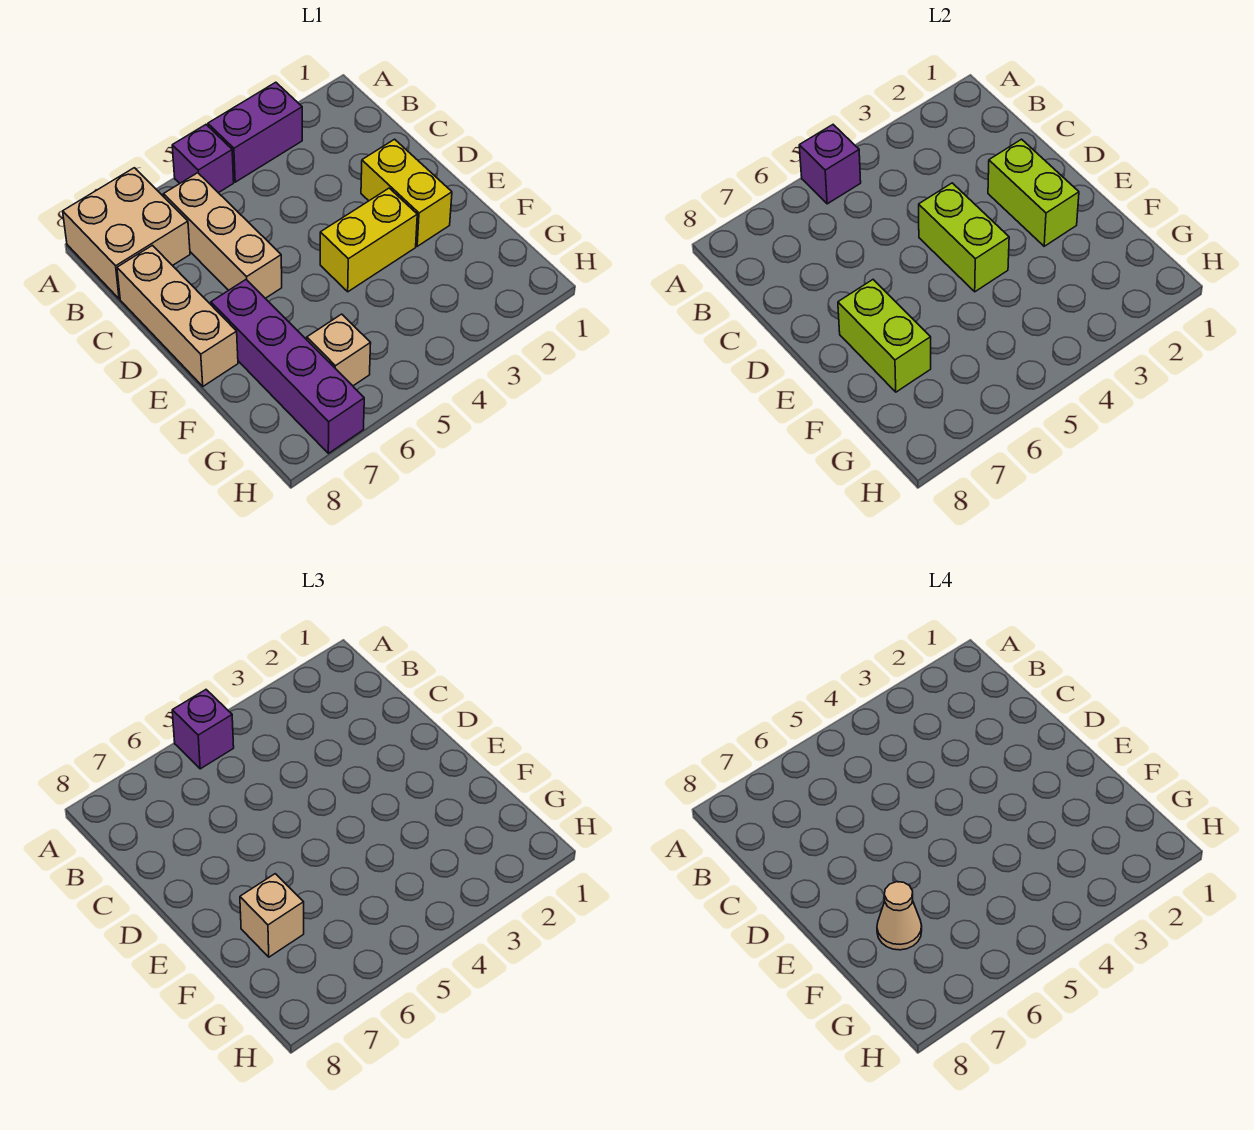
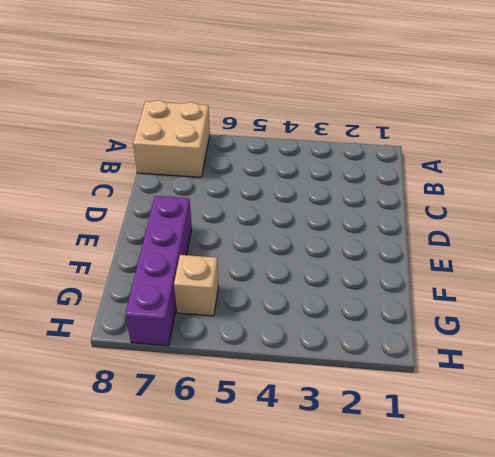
none -> purple 1x2 brick [208,82,302,182]
none -> purple 1x1 brick [172,125,234,193]
none -> tan 1x3 brick [163,173,282,298]

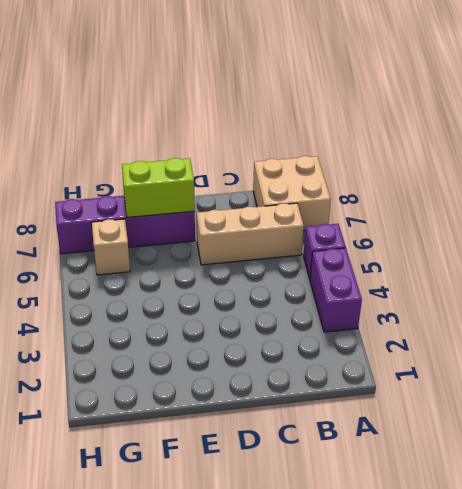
none -> tan 1x3 brick [117,245,238,386]
none -> yellow 1x2 brick [361,139,452,246]
none -> yellow 1x2 brick [320,188,417,292]

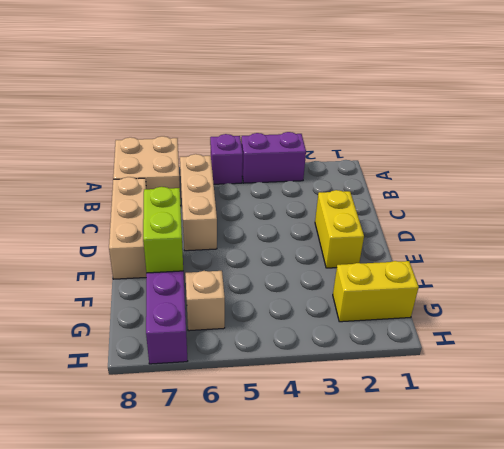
yellow 1x2 brick [333,261,419,322] -> yellow 1x2 brick moved to [320,188,417,292]
none -> purple 1x1 brick [799,125,861,204]
none -> lime 1x2 brick [988,139,1079,246]
none -> lime 1x2 brick [919,183,1009,292]

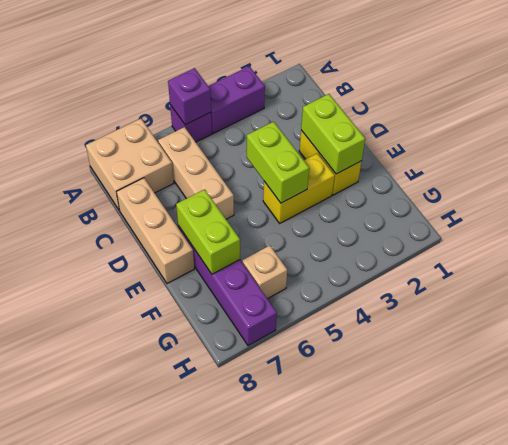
none -> purple 1x1 brick [172,690,234,769]
none -> tan 1x1 brick [240,874,304,957]
none -> tan 1x1 cone [877,882,922,950]

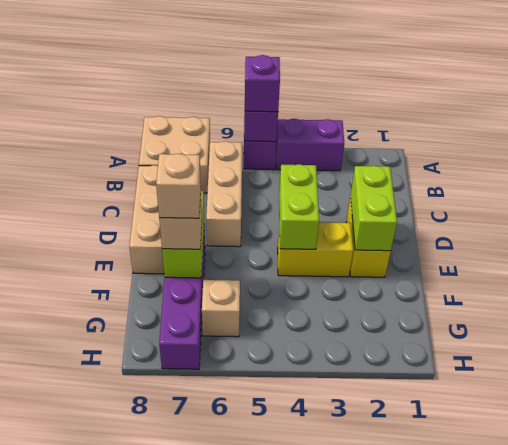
tan 1x1 brick [156,154,201,218] -> tan 1x1 cone [877,882,922,950]

